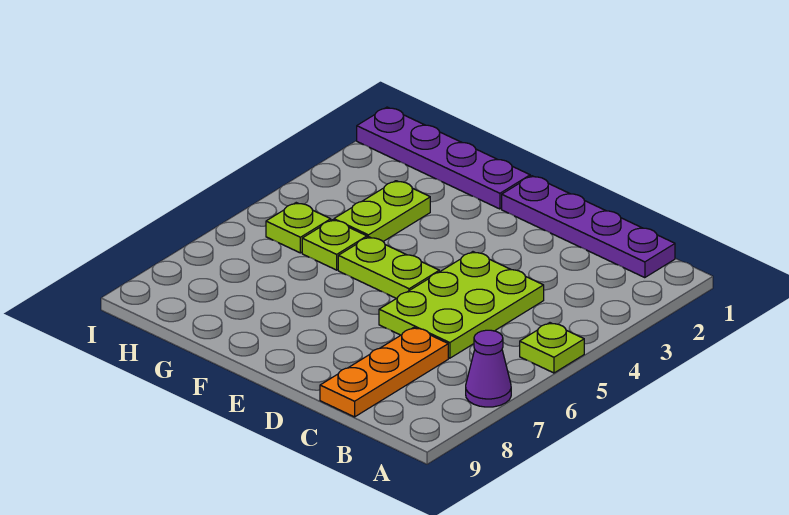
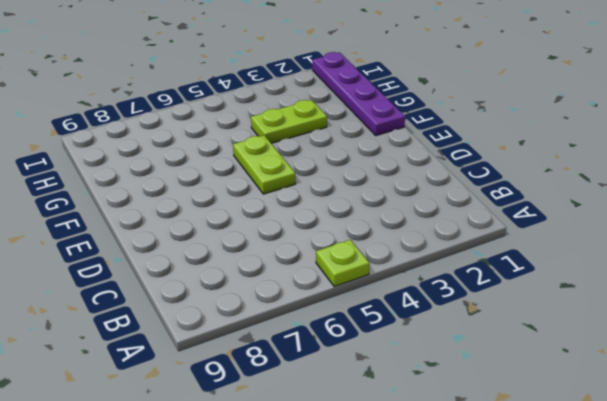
none -> purple 1x1 cone [466,330,511,407]
none -> purple 1x4 plate [502,176,675,278]

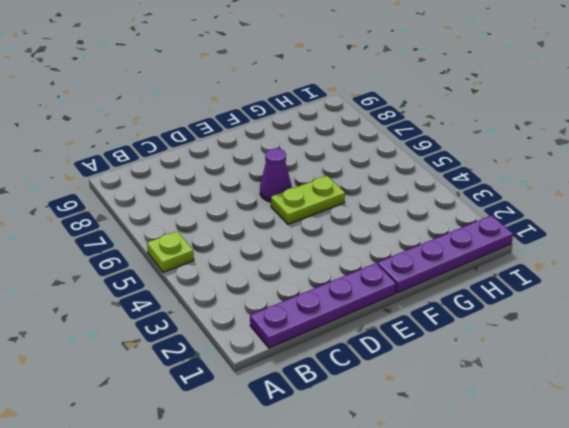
purple 1x1 cone [260,148,292,202] -> purple 1x1 cone moved to [466,330,511,407]
none -> lime 2x3 plate [379,252,544,358]
none -> orange 1x3 plate [320,328,448,417]

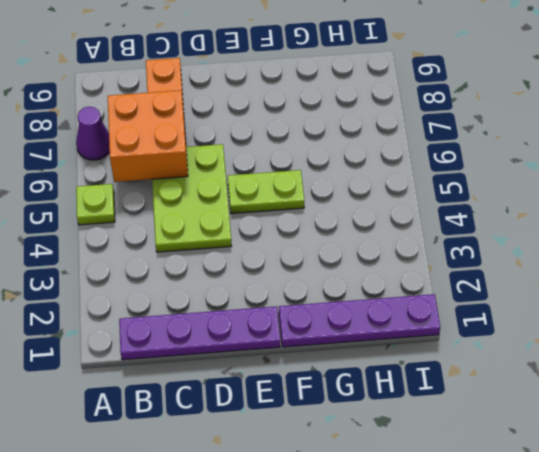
orange 2x2 brick [108,90,188,182] -> none
none -> lime 1x2 plate [334,181,430,241]
none -> lime 1x1 plate [302,220,367,270]

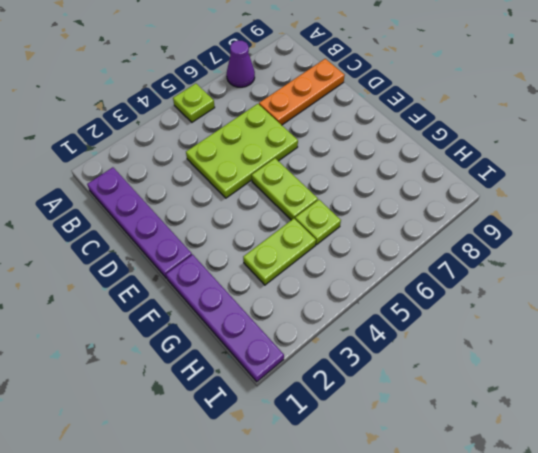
none -> lime 1x1 plate [266,203,331,253]

